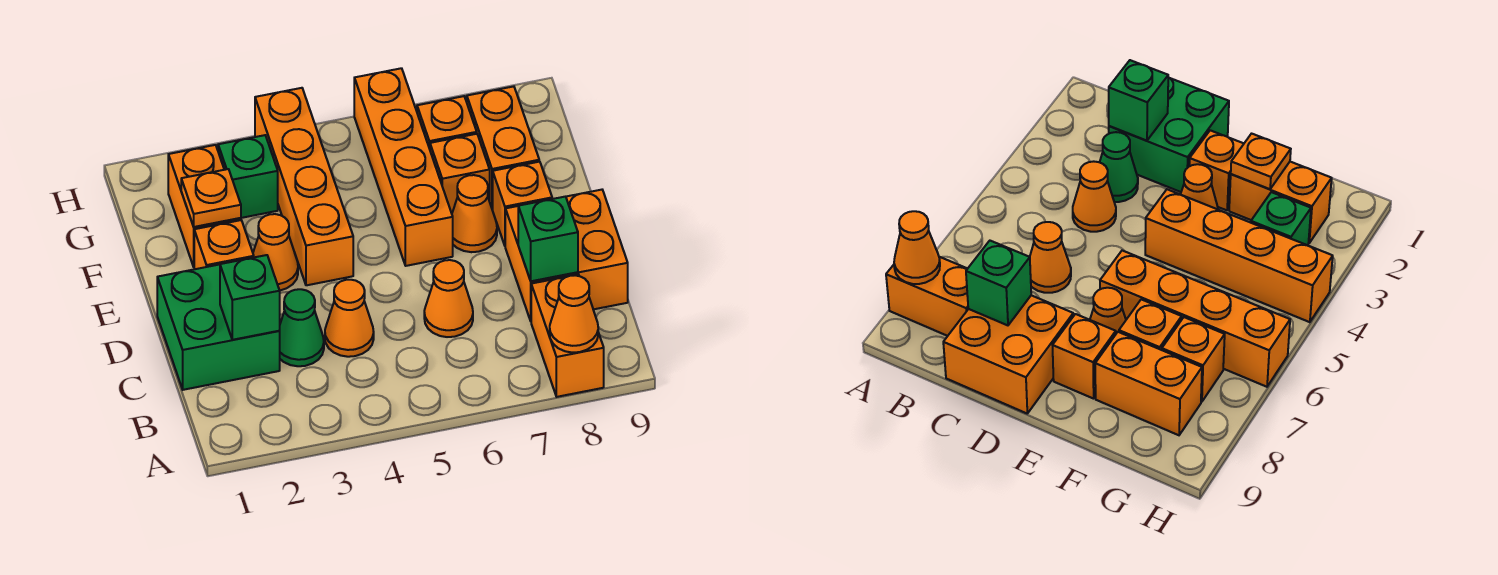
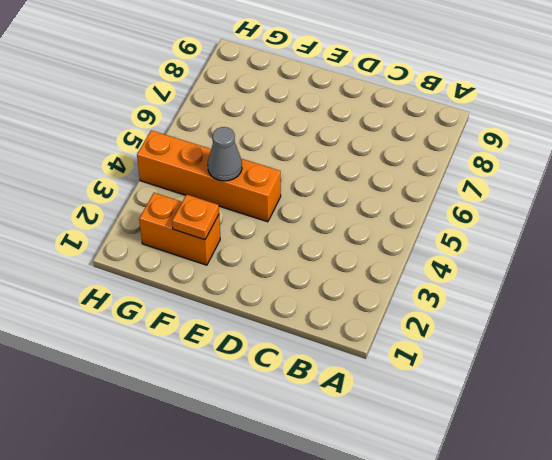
grey 1x1 cone [208,127,242,181] -> none
none -> orange 1x2 brick [531,275,604,397]
none -> green 2x2 brick [157,264,280,390]
none -> green 1x1 cone [280,289,324,366]

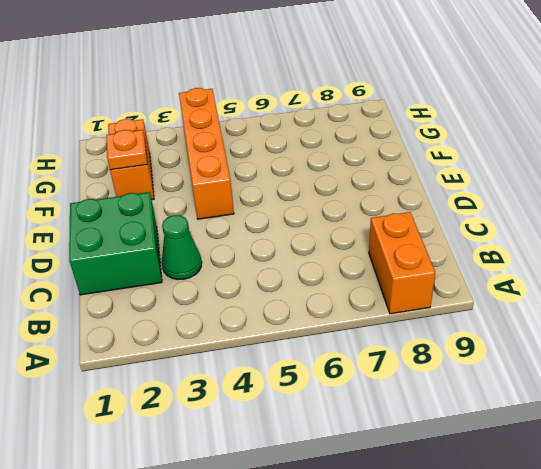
none -> orange 1x1 cone [325,280,374,357]
none -> orange 1x1 cone [424,260,473,337]
none -> orange 2x2 brick [505,190,628,321]

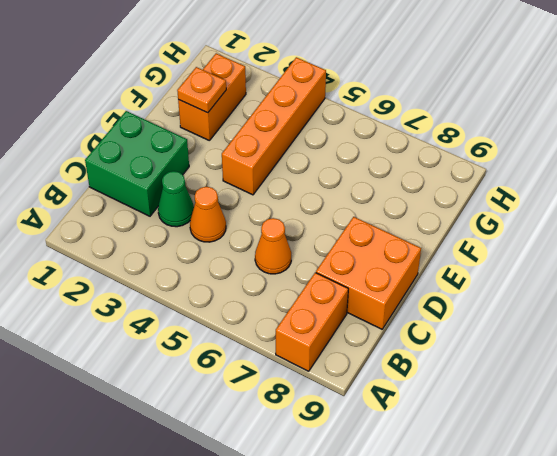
none -> orange 1x1 brick [194,220,254,269]
none -> orange 1x1 cone [253,214,298,290]
none -> orange 1x4 brick [354,68,453,266]

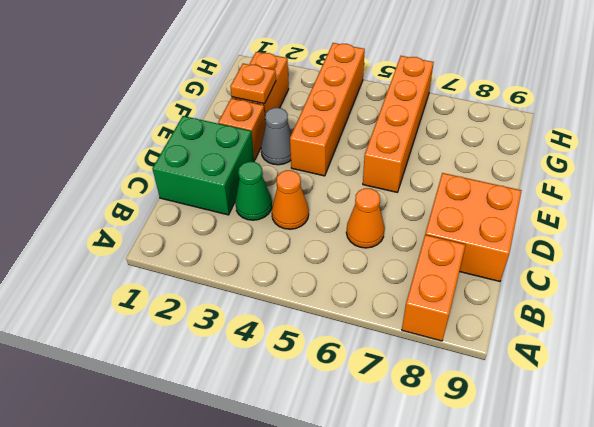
grey 1x1 cone [261,108,292,165] -> orange 1x1 cone [253,214,298,290]
none -> orange 1x1 cone [452,175,497,252]
none -> orange 1x1 brick [493,162,552,245]
none -> orange 1x1 brick [430,134,490,213]

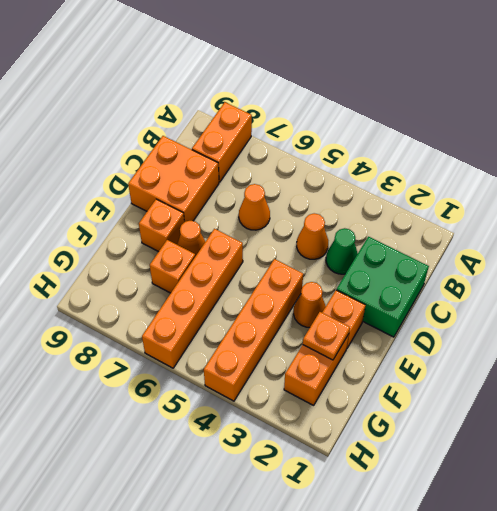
none -> orange 1x2 brick [467,86,539,209]
none -> green 1x1 brick [218,135,278,218]
none -> orange 1x1 brick [417,96,477,149]

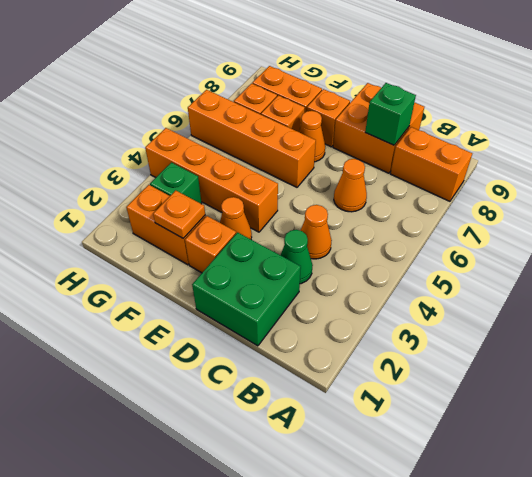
none -> orange 1x1 cone [550,275,598,353]
none -> green 1x1 brick [220,255,280,340]

